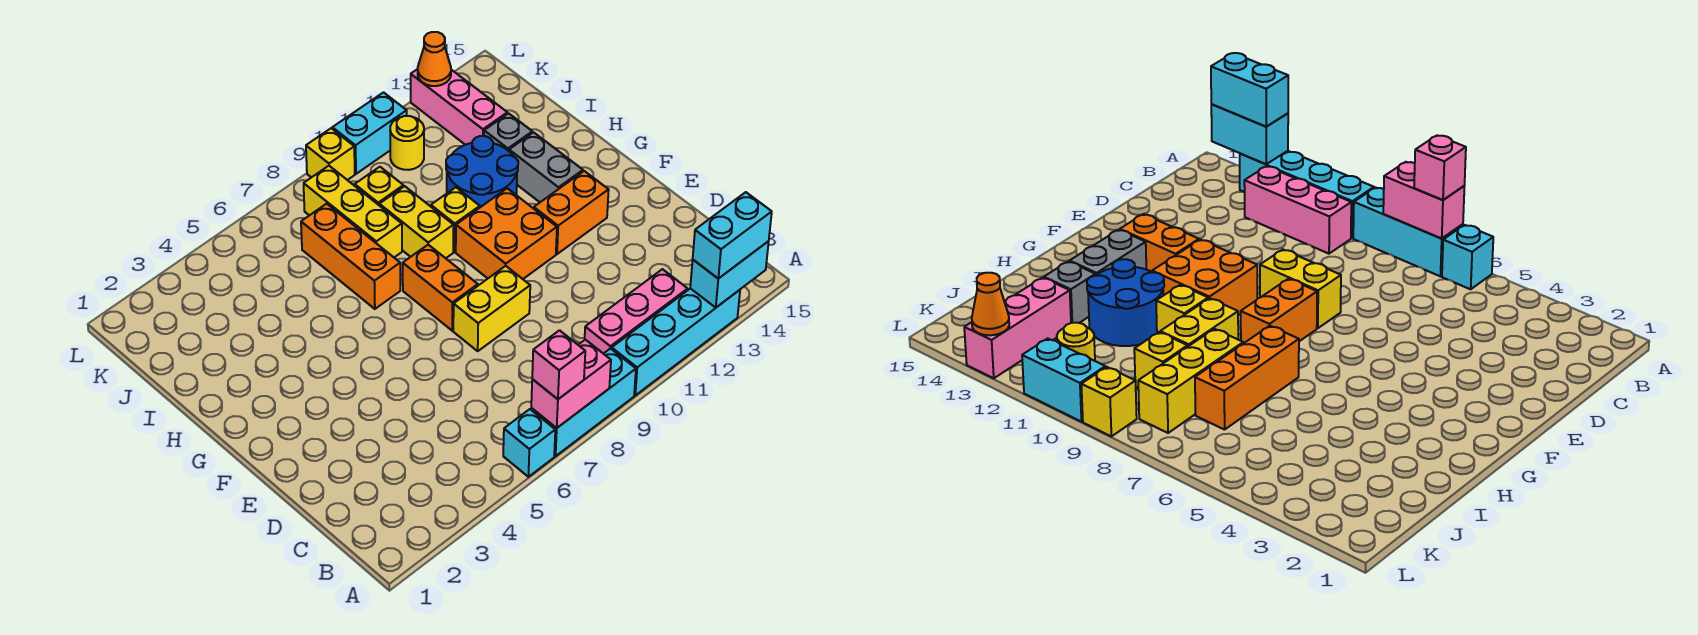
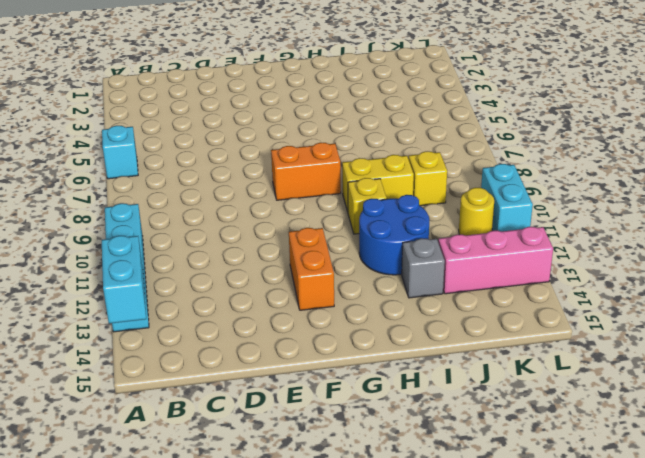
none -> cyan 1x3 brick [531,348,636,456]
none -> pink 1x3 brick [585,269,688,354]
none -> yellow 1x2 brick [453,266,530,351]

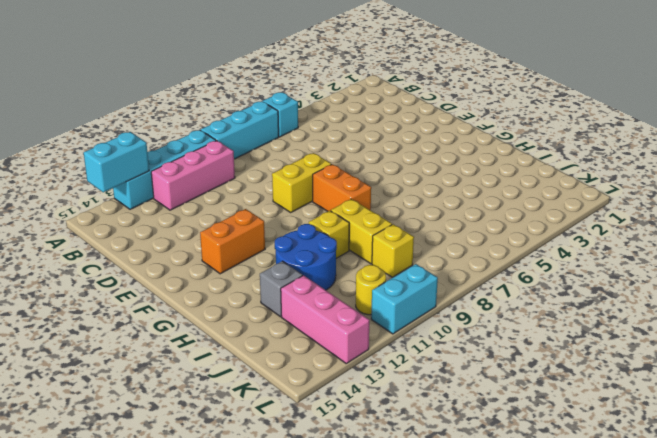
none -> orange 2x2 brick [456,188,557,279]
none -> grey 1x2 brick [509,132,583,202]
none -> orange 1x3 brick [301,204,400,309]

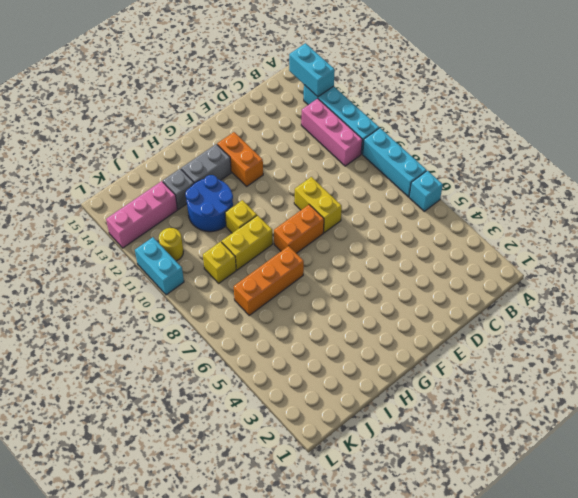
none -> orange 2x2 brick [456,188,557,279]
none -> yellow 1x3 brick [304,166,402,257]
none -> yellow 1x1 brick [306,128,355,180]

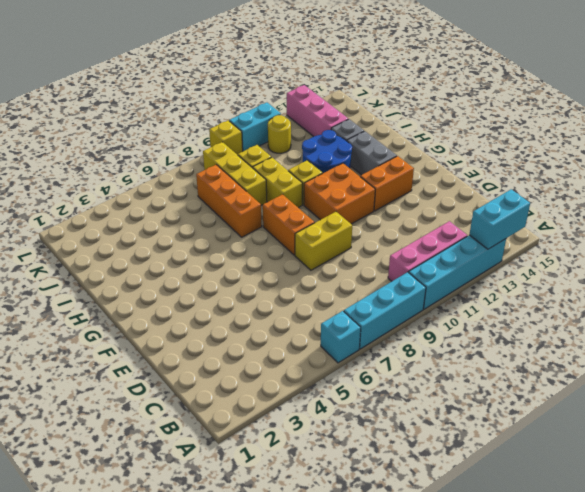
none -> pink 1x2 brick [531,340,611,428]
none -> orange 1x1 cone [418,32,451,86]
none -> pink 1x1 brick [532,330,585,399]

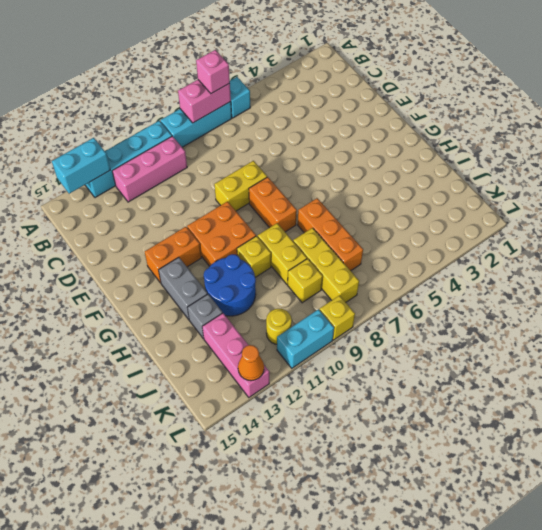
none -> cyan 1x2 brick [693,192,772,279]

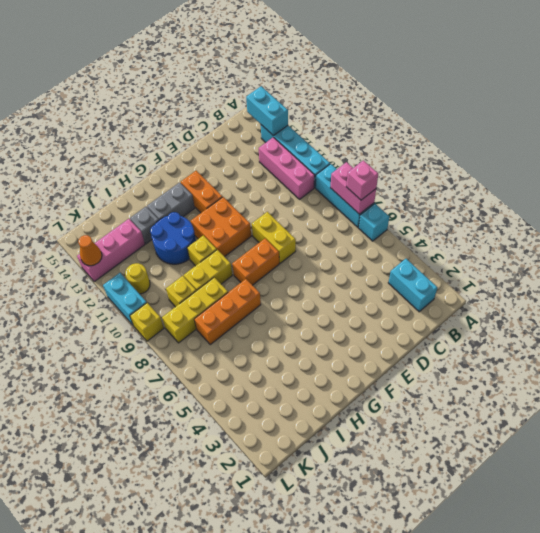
cyan 1x2 brick [388,259,437,312] -> cyan 1x2 brick moved to [693,192,772,279]

